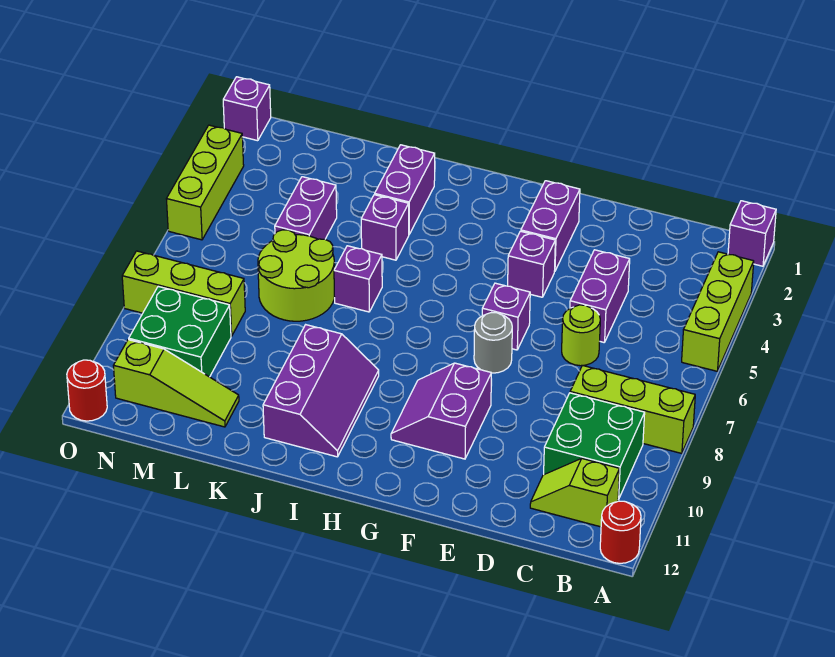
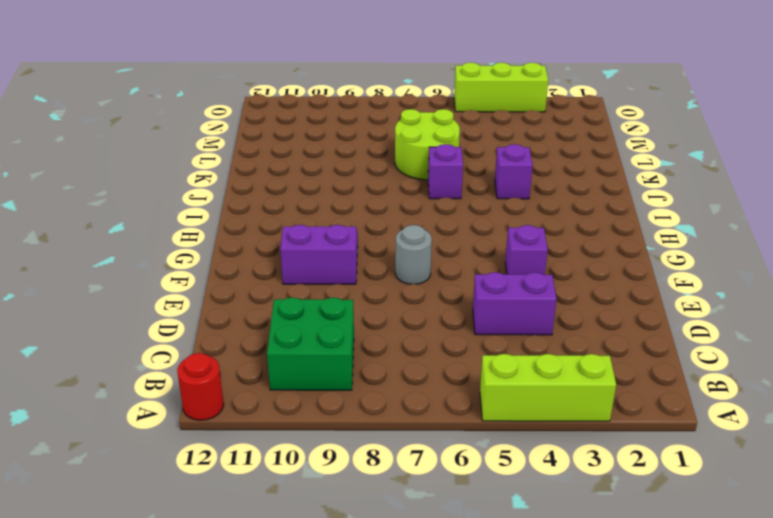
none -> purple 1x1 brick [728,201,776,266]
none -> lime 1x3 brick [570,365,695,453]
none -> lime 1x2 slope [530,459,620,527]

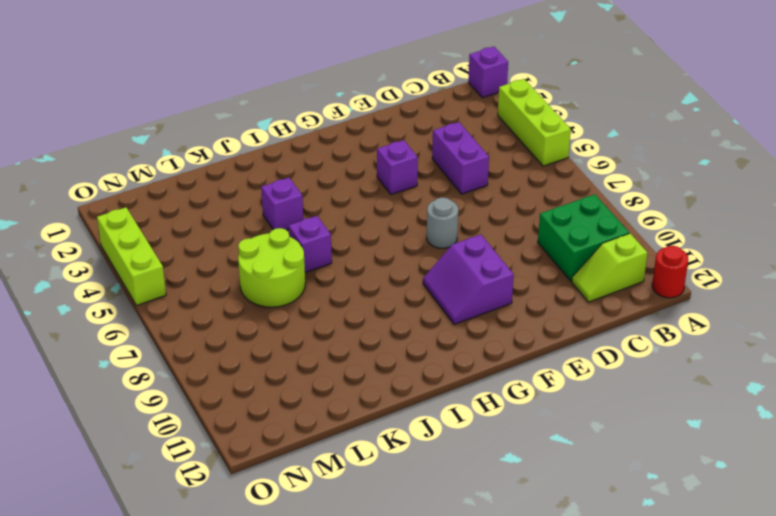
none -> lime 1x3 brick [570,365,695,453]
none -> lime 1x1 round brick [562,305,600,366]
none -> purple 1x2 brick [521,181,580,271]

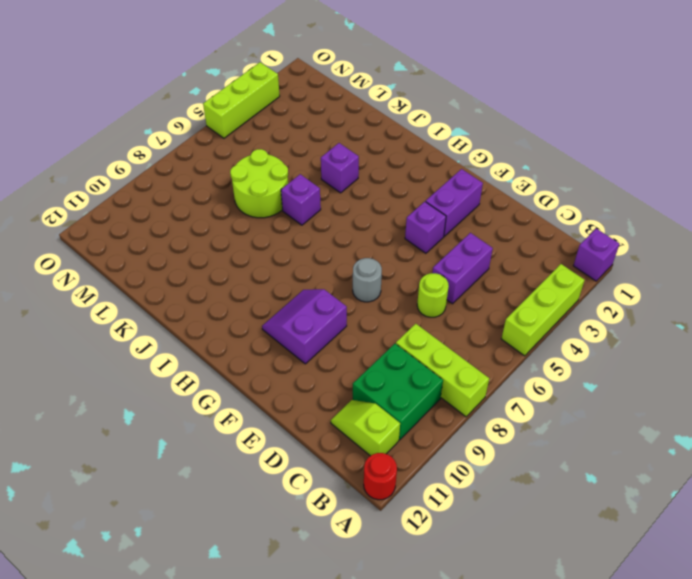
none -> purple 1x1 brick [482,283,530,350]
none -> purple 2x3 slope [263,325,379,457]
none -> purple 1x2 brick [375,145,435,234]

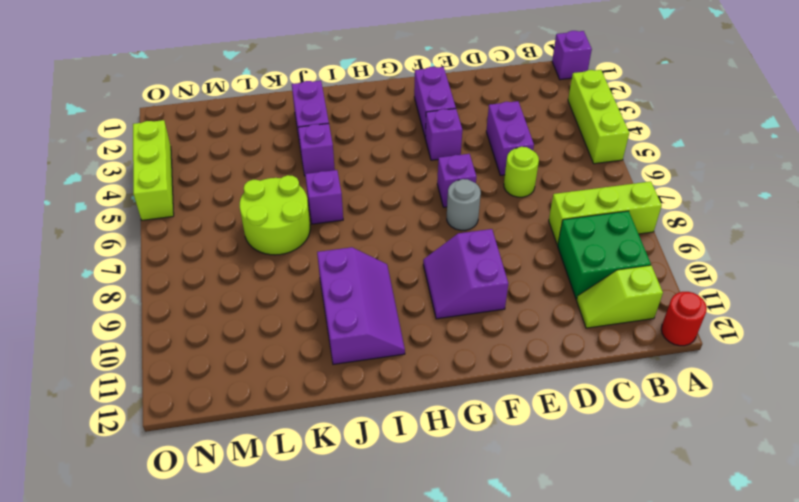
none -> purple 1x2 brick [275,177,337,239]
none -> lime 1x3 slope [113,340,239,427]
none -> lime 1x3 brick [122,251,245,336]

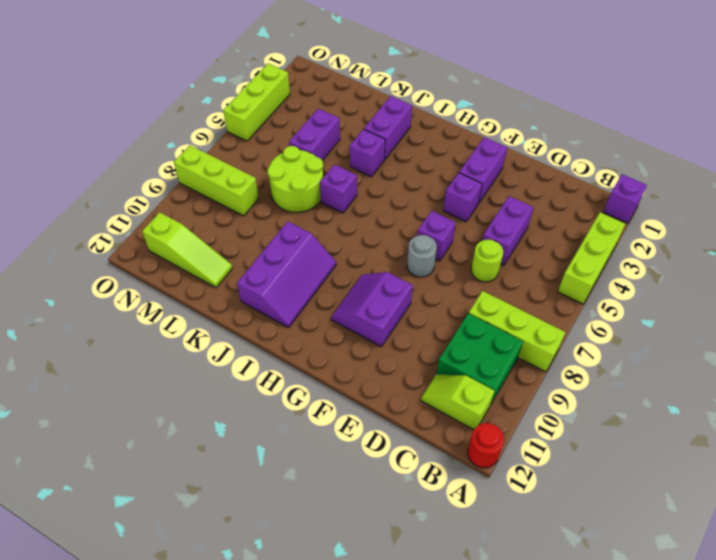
none -> green 2x2 brick [129,286,231,377]
none -> purple 1x1 brick [223,77,271,141]
none -> red 1x1 round brick [67,360,107,421]

